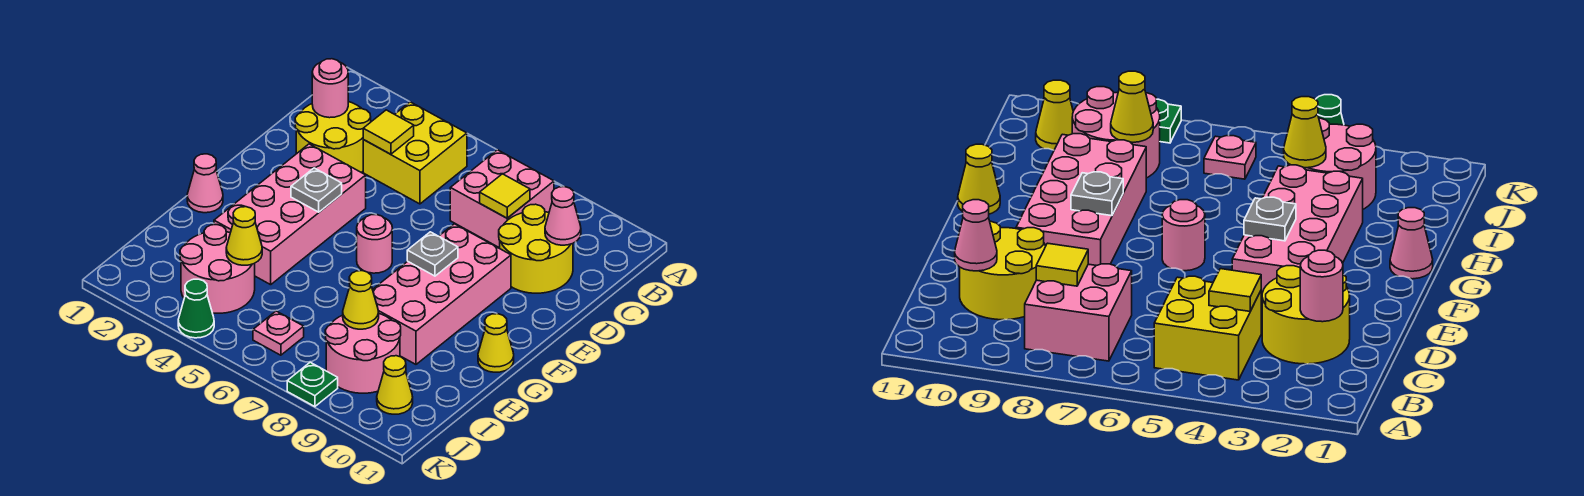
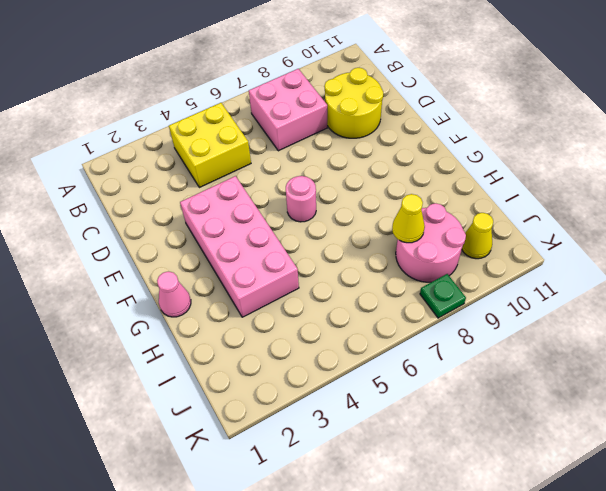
none -> yellow 2x2 round brick [295,102,371,172]
none -> pink 2x4 brick [373,224,511,364]
none -> yellow 1x1 cone [478,314,514,372]

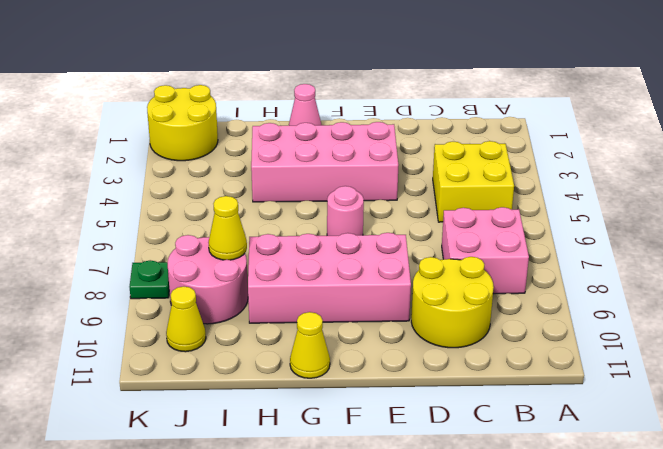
yellow 2x2 round brick [147,85,218,161] -> yellow 2x2 round brick moved to [295,102,371,172]
none -> pink 2x2 round brick [180,225,255,313]
none -> pink 1x1 plate [253,311,304,355]
none -> green 1x1 cone [178,279,214,338]

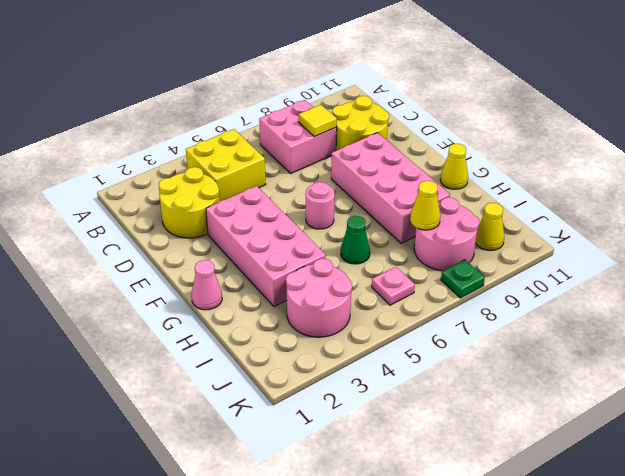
green 1x1 cone [341,216,370,264] -> green 1x1 cone moved to [178,279,214,338]
none -> pink 1x1 round brick [312,59,348,118]
none -> yellow 1x1 tile [363,110,414,154]
none -> pink 1x1 cone [545,187,581,245]

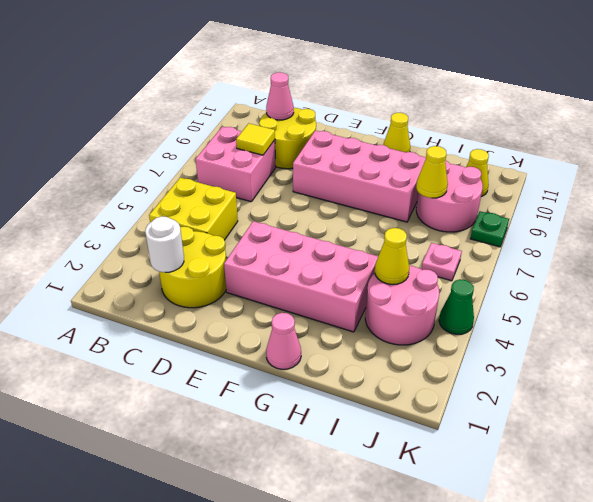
white 1x1 round brick [145,217,184,272] -> pink 1x1 round brick [312,59,348,118]
none -> pink 1x1 round brick [357,215,392,273]
none -> yellow 1x1 tile [363,110,414,154]
none -> grey 1x1 plate [291,168,342,212]

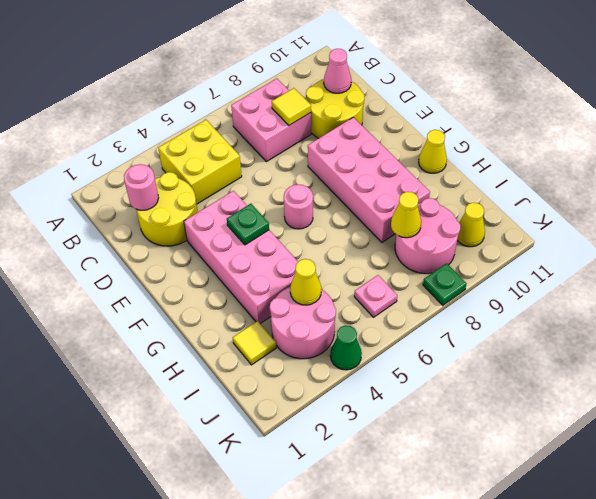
green 1x1 plate [227,204,269,245] -> grey 1x1 plate [291,168,342,212]
yellow 1x1 tile [233,321,276,365] -> yellow 1x1 tile moved to [363,110,414,154]
none -> pink 1x1 cone [187,154,223,213]
none -> grey 1x1 plate [407,232,458,276]

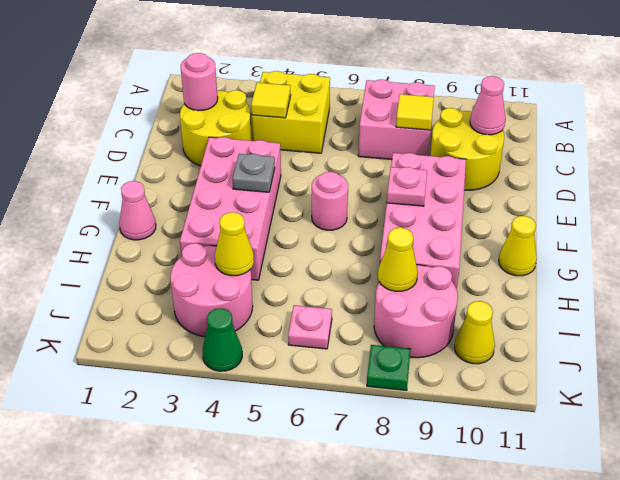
pink 1x1 plate [387,167,427,206] -> grey 1x1 plate [407,232,458,276]

